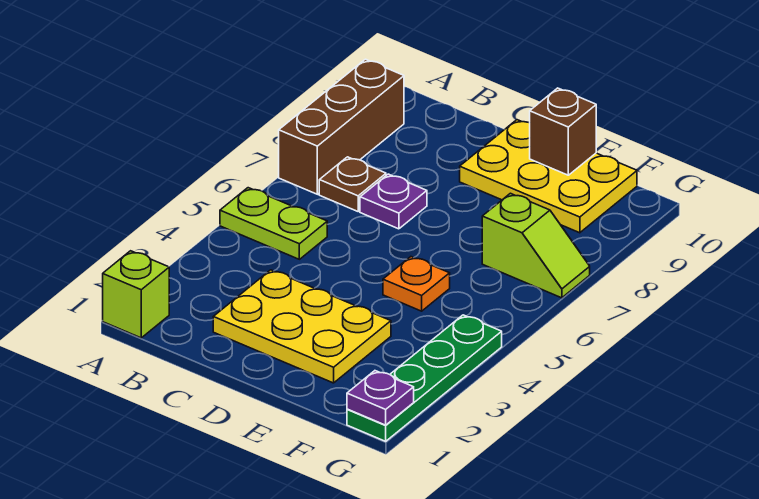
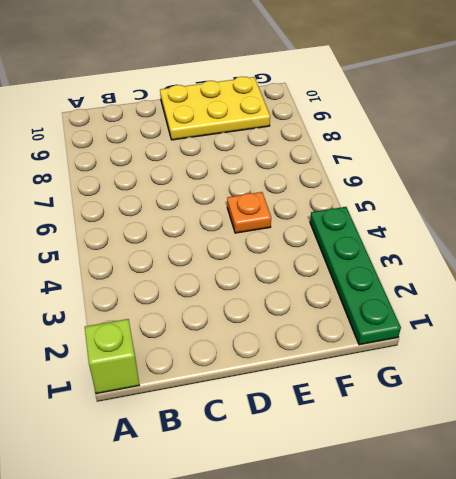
none -> lime 1x2 plate [220,188,327,259]
none -> brown 1x3 brick [279,59,404,194]
none -> brown 1x1 plate [319,157,386,211]

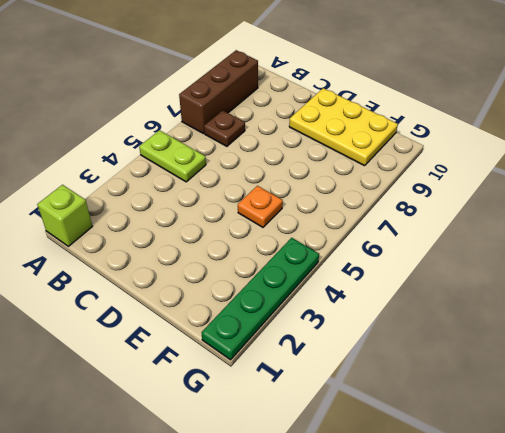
none -> yellow 2x3 plate [213,270,391,383]
none -> purple 1x1 plate [360,174,427,229]
none -> lime 1x2 slope [482,193,590,298]

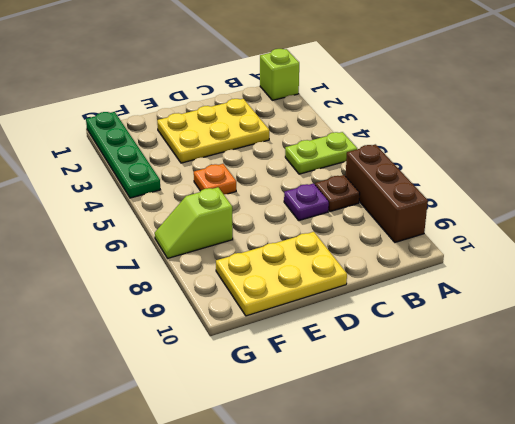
none -> brown 1x1 brick [530,88,596,175]
none -> purple 1x1 plate [347,371,414,425]

